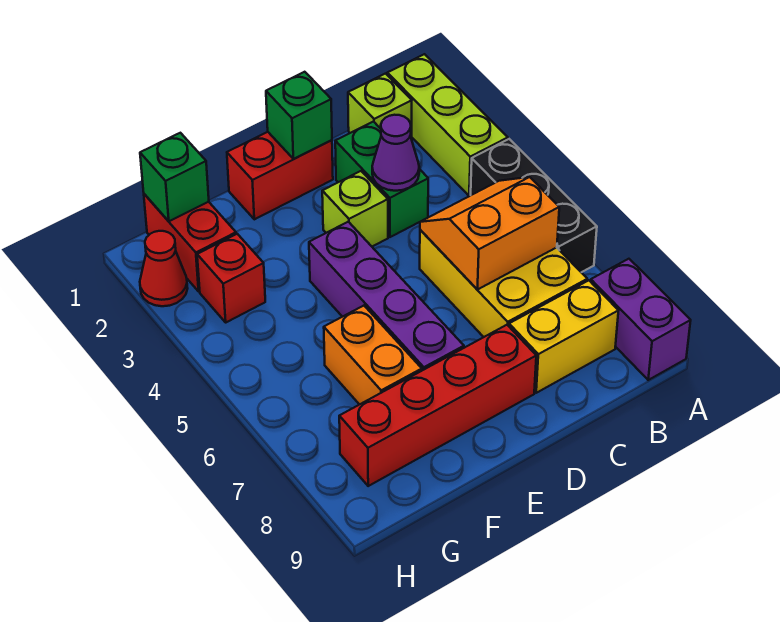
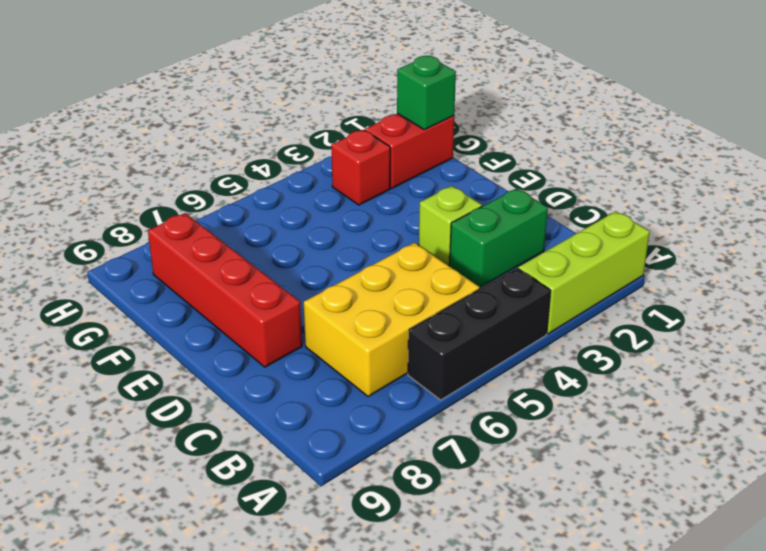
none -> purple 1x2 brick [591,259,691,380]
none -> lime 1x1 brick [348,74,412,139]
none -> yellow 1x2 brick [509,280,618,393]

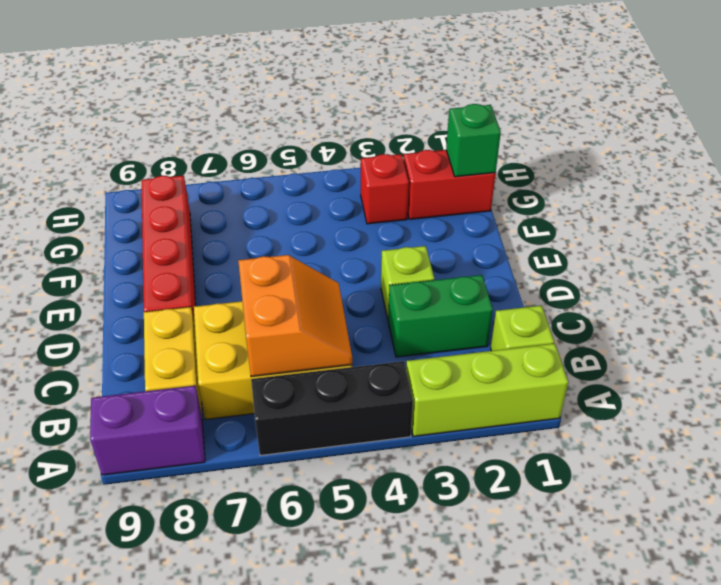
none -> red 1x2 brick [227,132,333,219]
none -> purple 1x4 brick [309,222,464,370]
none -> orange 1x2 brick [324,306,422,405]

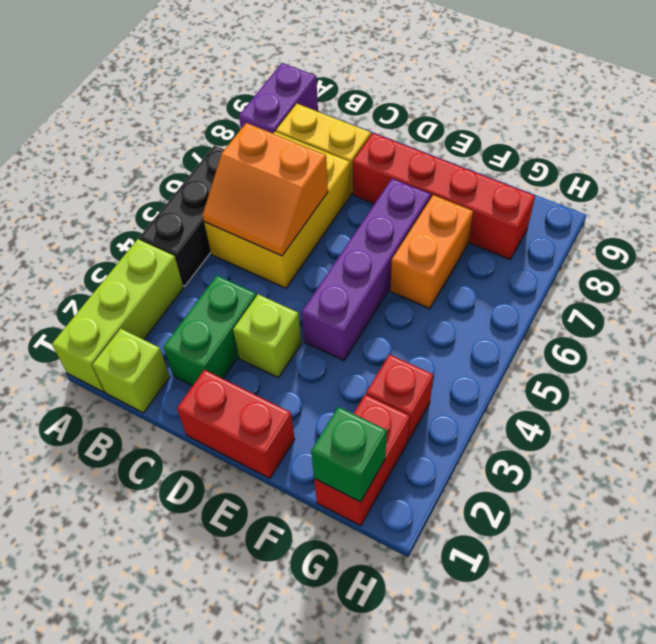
none -> red 1x1 cone [140,231,188,306]
none -> purple 1x1 cone [372,115,419,191]
none -> green 1x1 brick [266,72,332,159]

